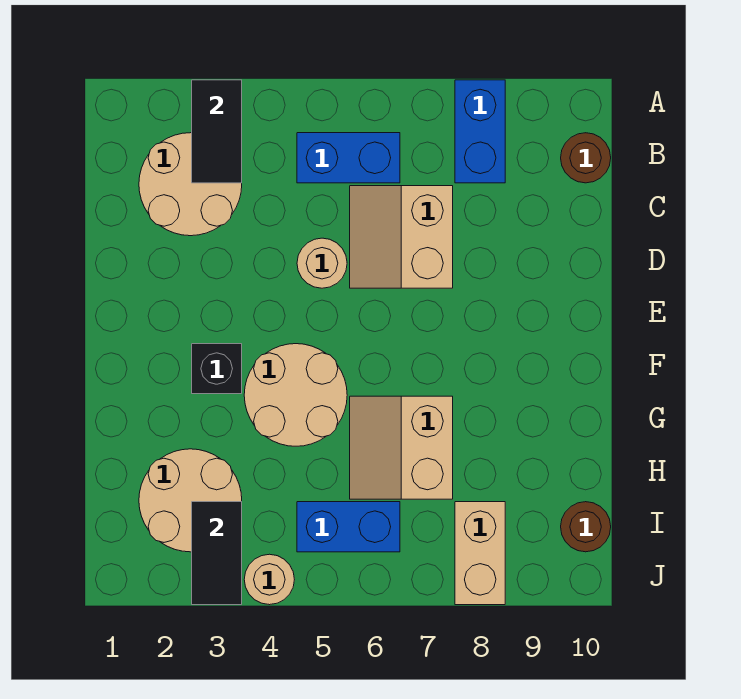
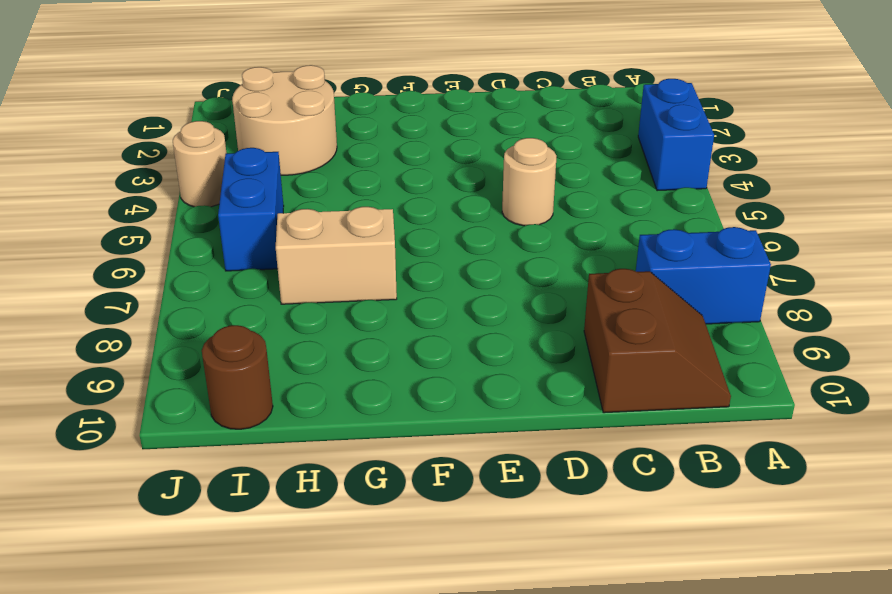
blue 1x2 brick [638,79,714,191] -> blue 1x2 brick moved to [297,133,400,183]
brown 2x2 slope [584,269,731,413] -> brown 1x1 round brick [561,133,611,183]
none -> tan 2x2 round brick [139,133,242,236]
none -> tan 2x2 slope [350,186,453,288]
none -> black 1x1 brick [192,344,242,394]

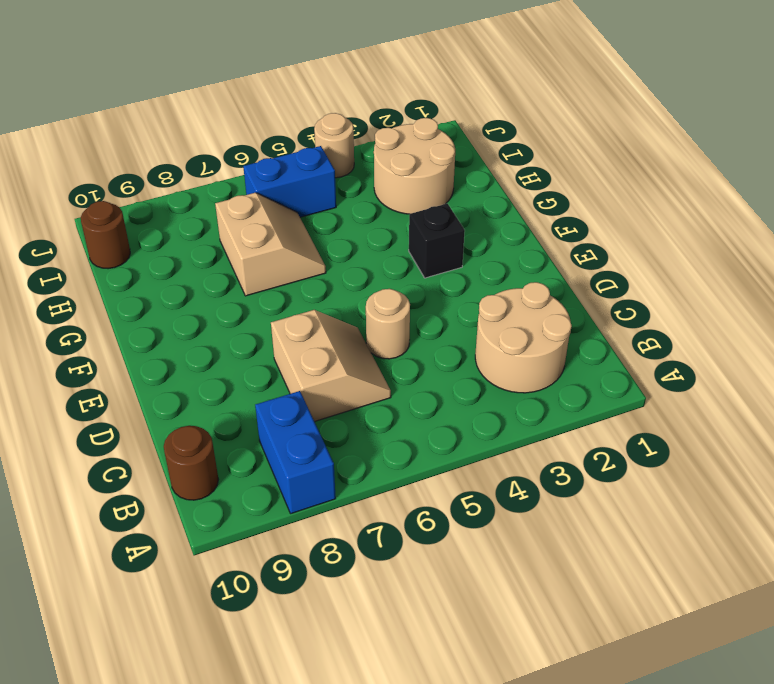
none -> blue 1x2 brick [297,133,400,183]
none -> tan 2x2 round brick [244,344,347,446]
none -> tan 1x2 brick [455,502,505,605]

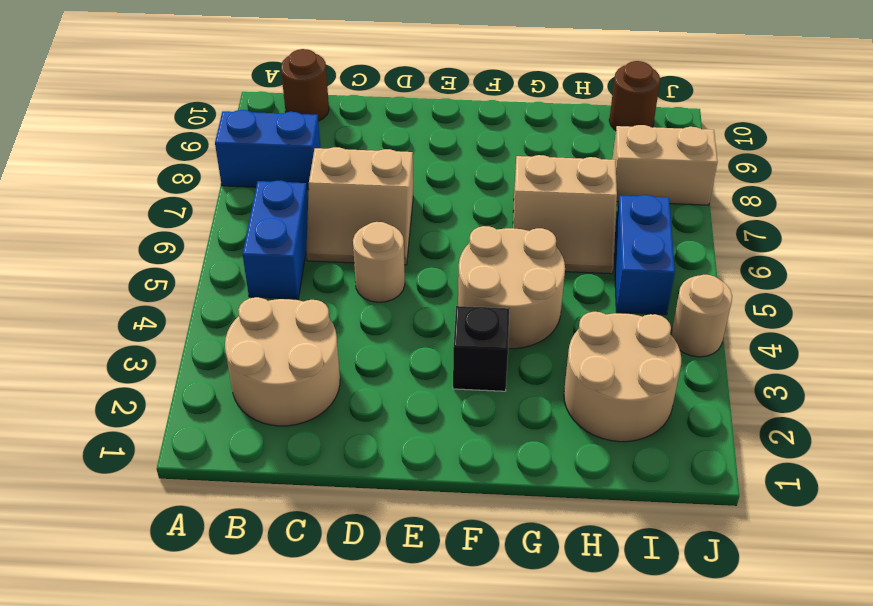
none -> black 1x2 tile [192,80,242,183]
none -> black 1x2 tile [192,502,242,605]

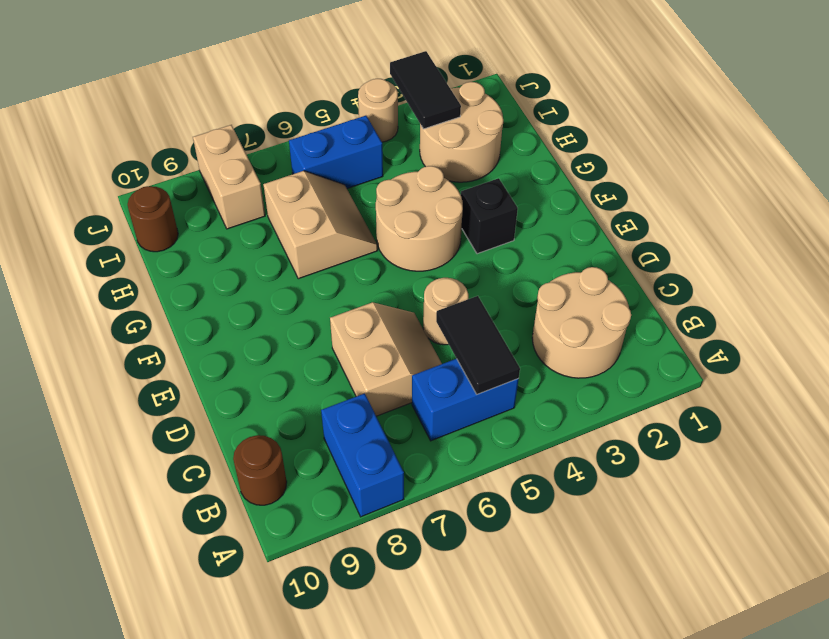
black 1x2 tile [436,296,520,394] -> black 1x2 tile moved to [192,80,242,183]

